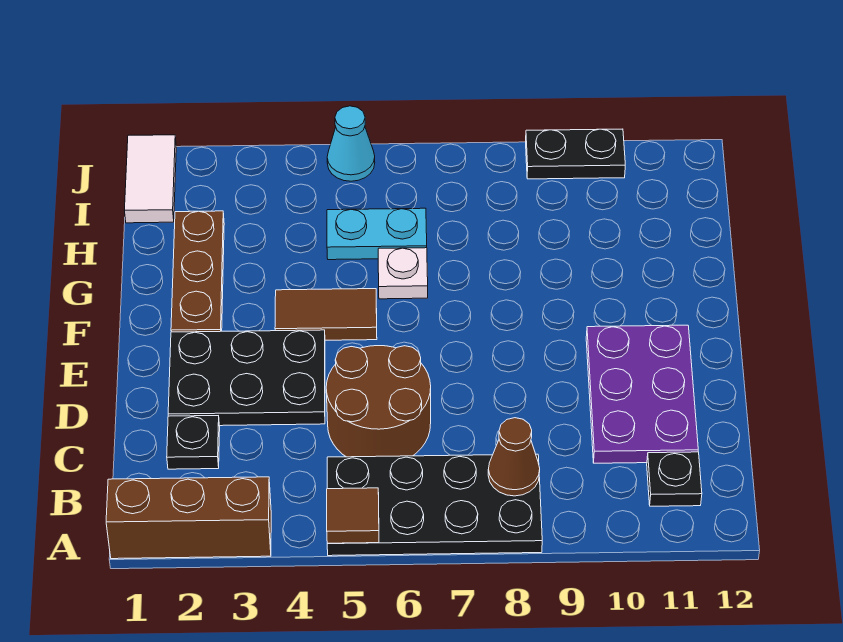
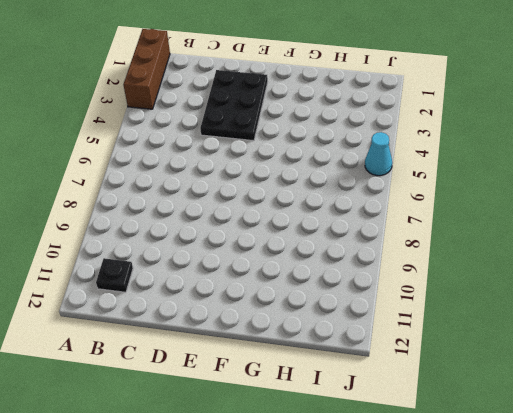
none -> black 2x4 plate [327,454,542,556]
none -> black 1x1 plate [167,416,220,469]
none -> brown 2x2 round brick [326,346,431,457]

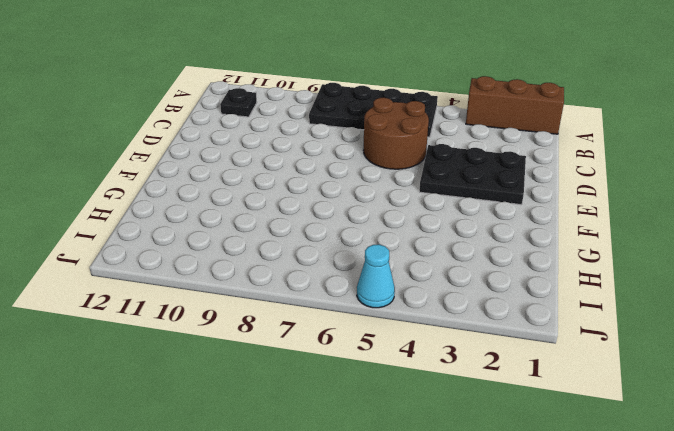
none -> black 1x1 plate [167,416,220,469]
none -> purple 2x3 plate [586,325,698,463]
none -> brown 1x3 plate [171,211,224,332]

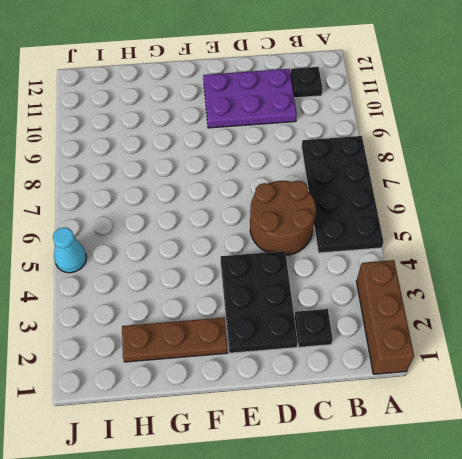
none -> brown 1x2 tile [275,289,377,340]
none -> white 1x1 plate [378,248,428,299]
none -> cyan 1x2 plate [327,208,427,260]

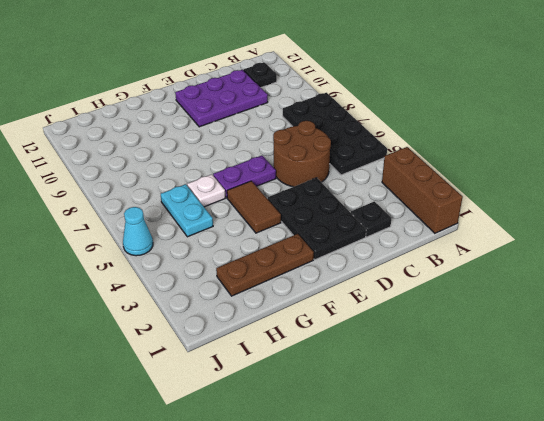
purple 1x2 plate [213,155,276,198] -> none
none -> white 1x2 tile [125,135,176,223]
none -> black 1x2 plate [526,129,625,179]
none -> brown 1x1 tile [327,488,379,543]

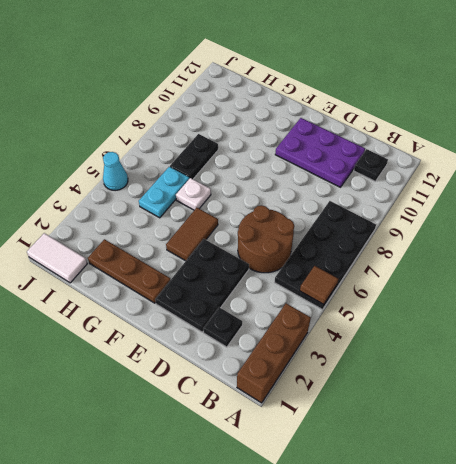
black 1x2 plate [170,134,218,179] -> black 1x2 plate moved to [526,129,625,179]
none -> brown 1x1 cone [488,418,540,496]

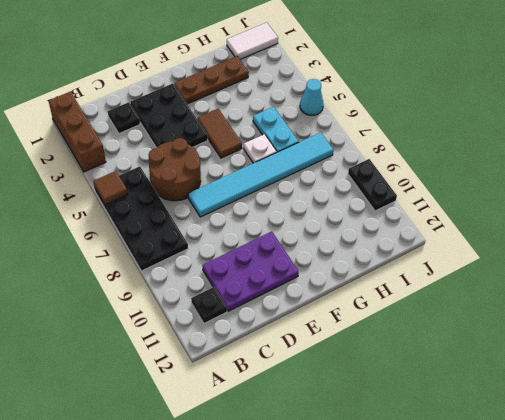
cyan 1x6 tile [188,132,333,217] -> none
none -> brown 1x1 cone [488,418,540,496]

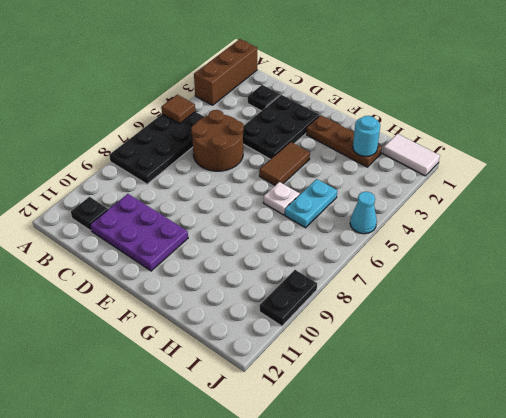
cyan 1x1 round brick [353,116,380,156] -> none
none -> brown 1x1 cone [488,418,540,496]

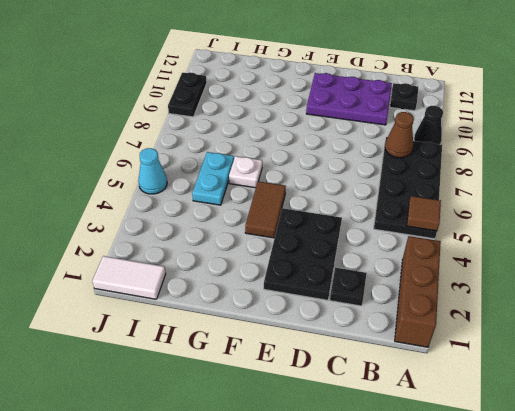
black 1x1 cone [414,106,443,144] -> none
none -> brown 2x2 round brick [326,346,431,457]
none -> brown 1x3 plate [171,211,224,332]

